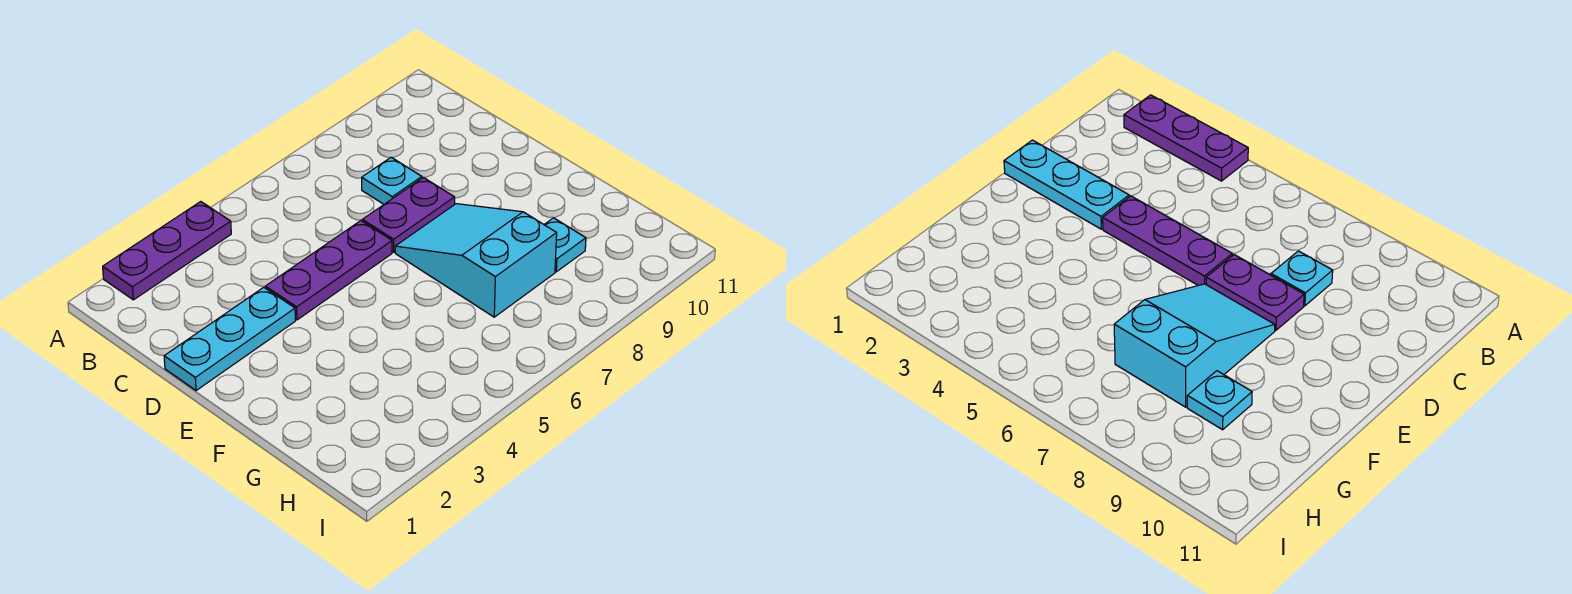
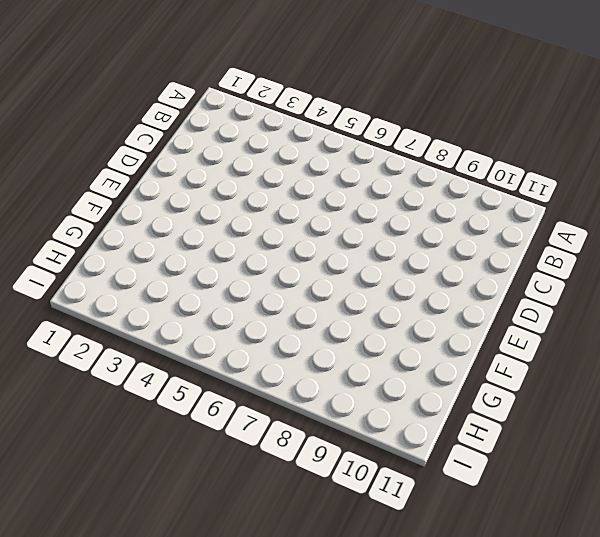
none -> purple 1x3 plate [103,202,231,300]
none -> cyan 1x1 plate [362,157,422,204]

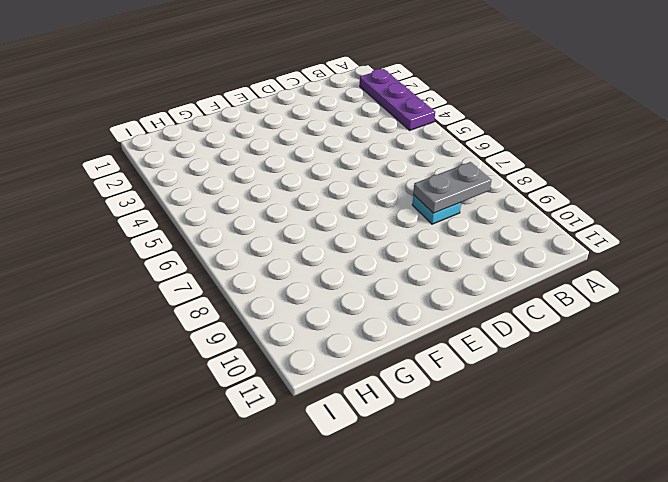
grey 1x2 plate [413,162,491,213] -> none
none -> cyan 1x3 plate [164,287,295,391]
none -> purple 1x3 plate [265,221,392,320]

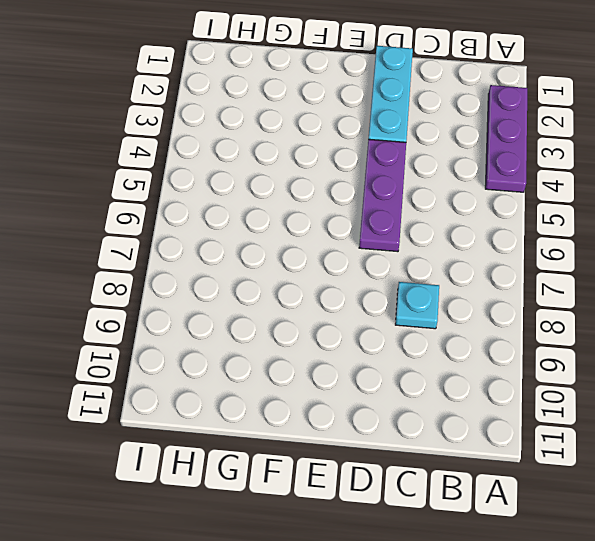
none -> purple 1x2 plate [362,177,455,252]
none -> cyan 2x3 slope [395,204,557,317]

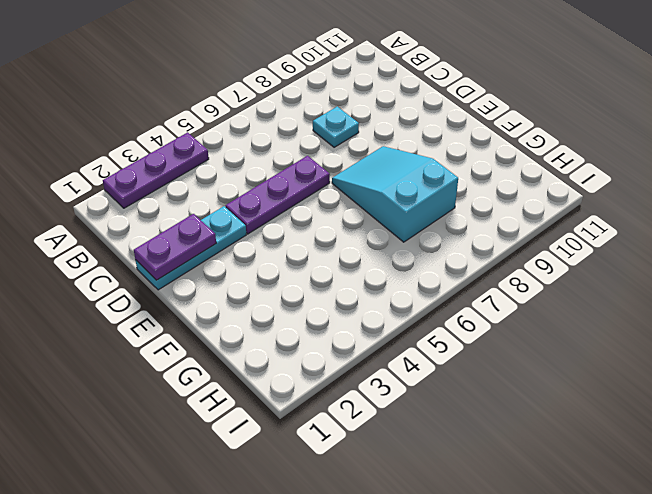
purple 1x2 plate [134,214,216,280] -> purple 1x2 plate moved to [362,177,455,252]
none -> cyan 1x1 plate [544,218,586,272]

